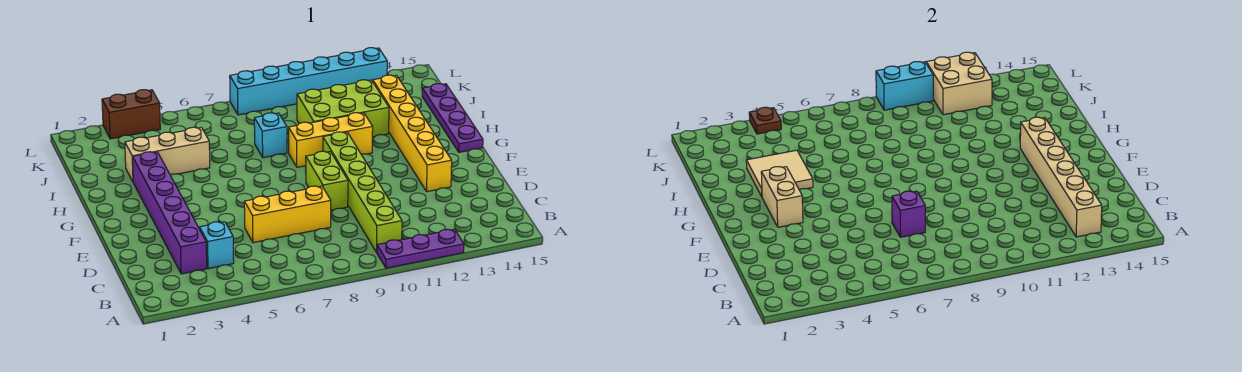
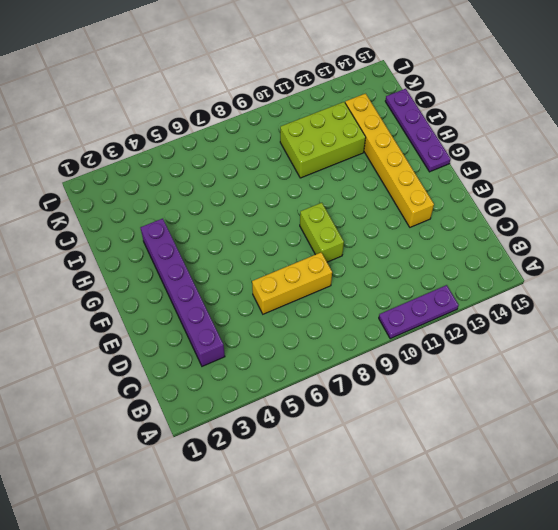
none -> lime 1x6 brick [323,132,402,252]
none -> cyan 1x1 brick [200,222,234,269]
none -> yellow 1x3 brick [289,113,373,167]

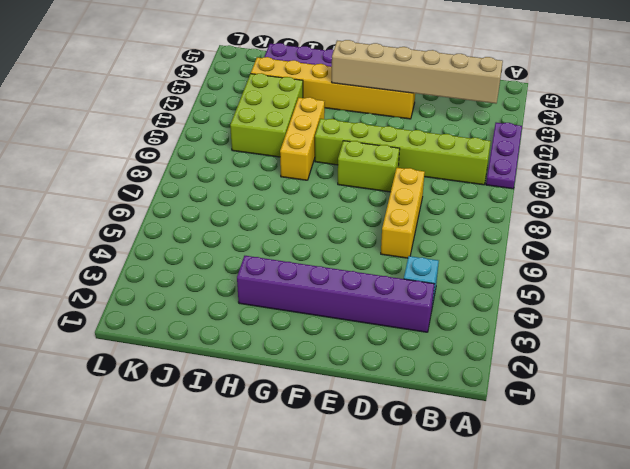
none -> tan 1x3 brick [125,127,210,181]
none -> cyan 1x1 brick [254,113,287,158]
none -> brown 1x2 brick [102,90,160,139]

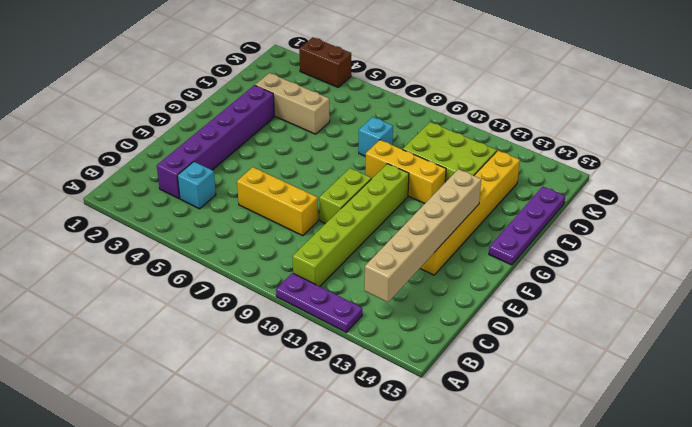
none -> cyan 1x6 brick [230,48,387,115]
none -> purple 1x1 brick [892,191,925,237]
none -> tan 1x2 brick [761,167,803,227]

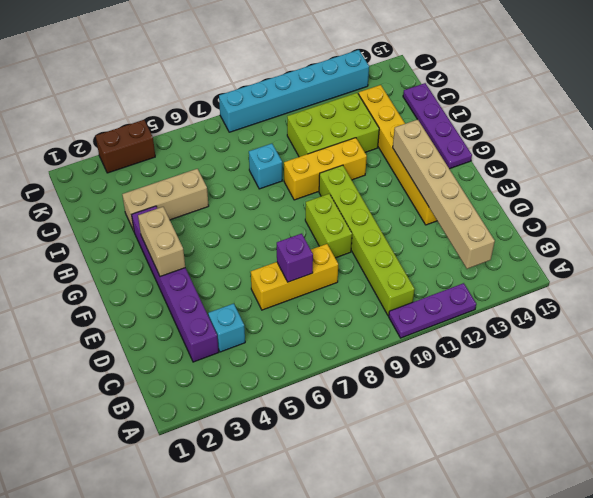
none -> tan 2x2 tile [746,150,813,196]
none -> tan 2x2 brick [926,52,992,115]
none -> brown 1x1 plate [749,107,781,134]

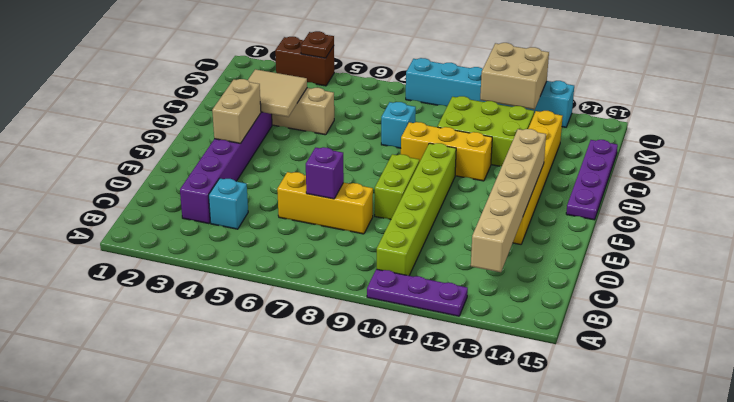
none -> cyan 1x2 brick [876,62,933,110]

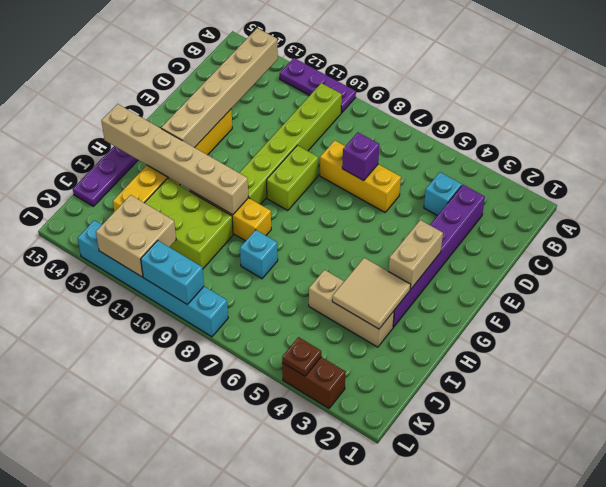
tan 1x6 brick [101,104,249,215] -> none

